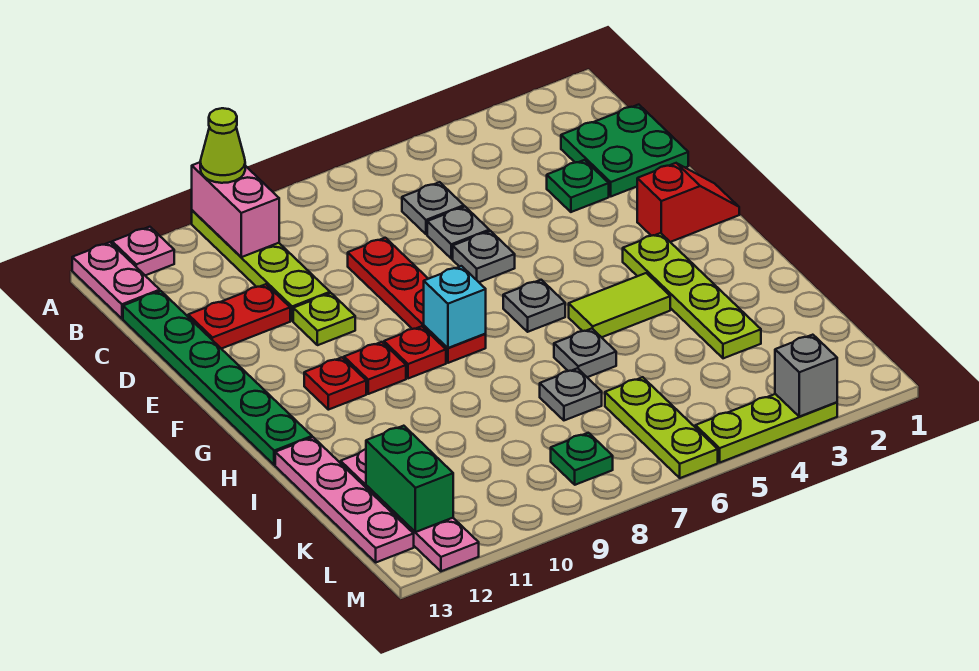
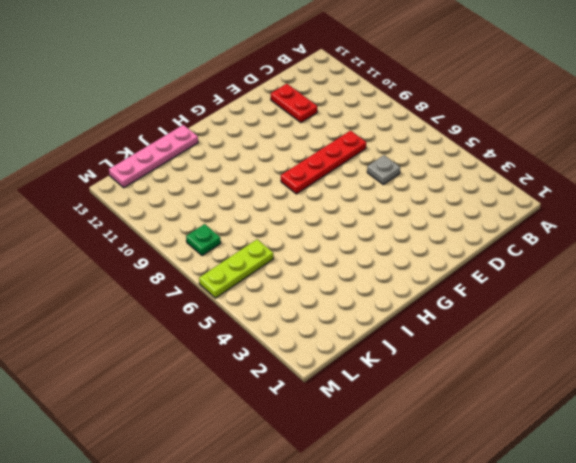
none -> lime 1x4 plate [192,210,330,321]
none -> pink 1x1 plate [112,227,174,275]
none -> pink 1x2 plate [72,242,160,319]
none -> green 2x2 plate [561,105,688,196]

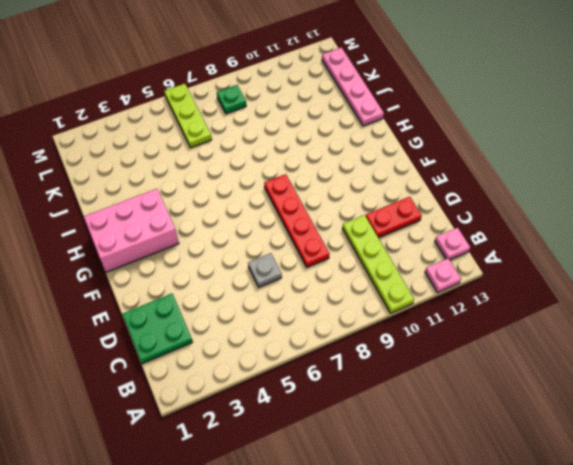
pink 1x1 plate [435,228,470,260] -> pink 1x2 plate [72,242,160,319]
pink 2x3 brick [84,189,179,272] -> lime 1x4 plate [623,233,761,358]
none -> grey 1x1 plate [402,182,464,234]
none -> green 1x6 plate [123,291,312,465]
none -> green 1x1 plate [547,160,609,212]
none -> grey 1x1 plate [453,231,515,282]

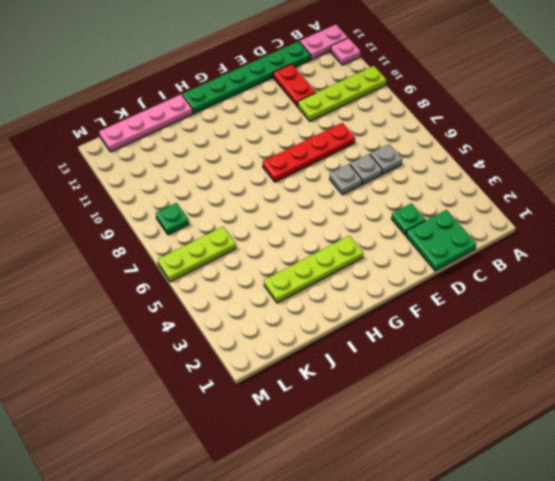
none -> lime 1x1 plate [293,293,355,345]
none -> red 1x2 slope [637,163,739,242]
none -> grey 1x1 plate [503,280,565,332]
none -> red 1x1 plate [384,326,446,379]

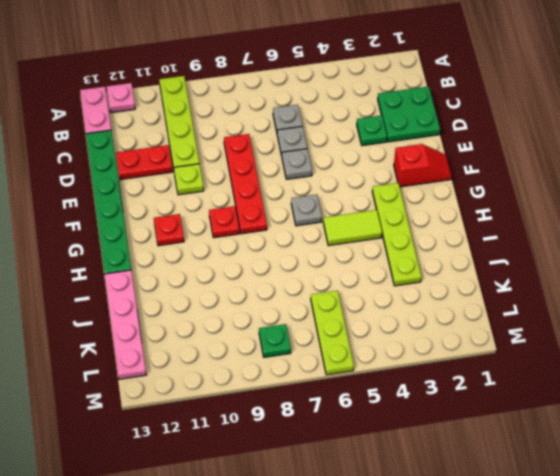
none -> red 1x1 plate [344,342,406,394]
none -> grey 1x1 plate [554,329,616,377]
none -> grey 1x1 plate [540,368,602,420]
none -> pink 1x4 plate [341,449,479,571]

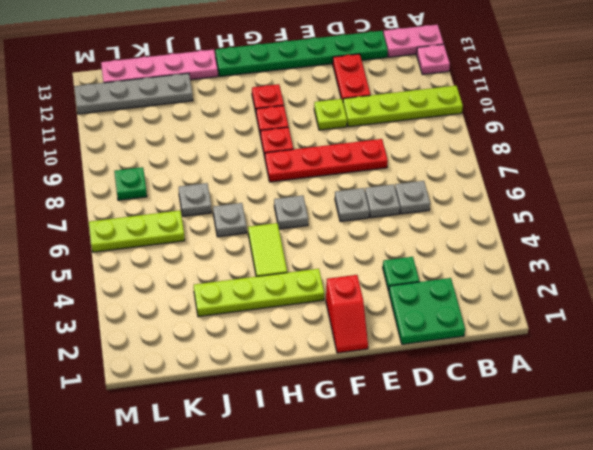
grey 1x4 plate [74,73,193,114] -> pink 1x4 plate [341,449,479,571]
none -> lime 1x3 plate [695,394,837,462]
none -> pink 1x2 brick [192,162,279,257]
none -> cyan 1x1 brick [424,266,486,348]
none -> green 1x2 brick [366,426,453,532]

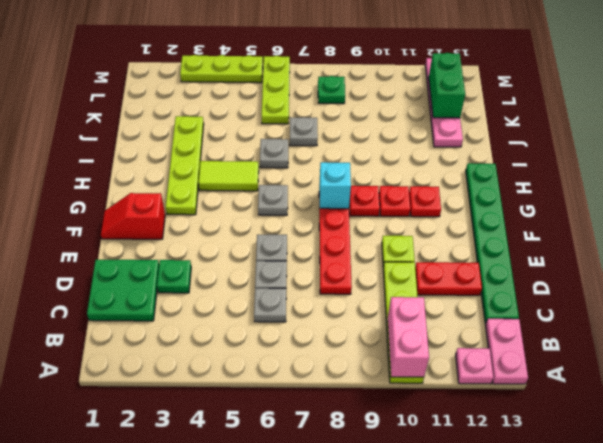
none -> pink 1x4 plate [275,437,414,562]
none -> grey 1x1 brick [775,335,837,417]
none -> lime 1x1 cone [200,108,245,183]

